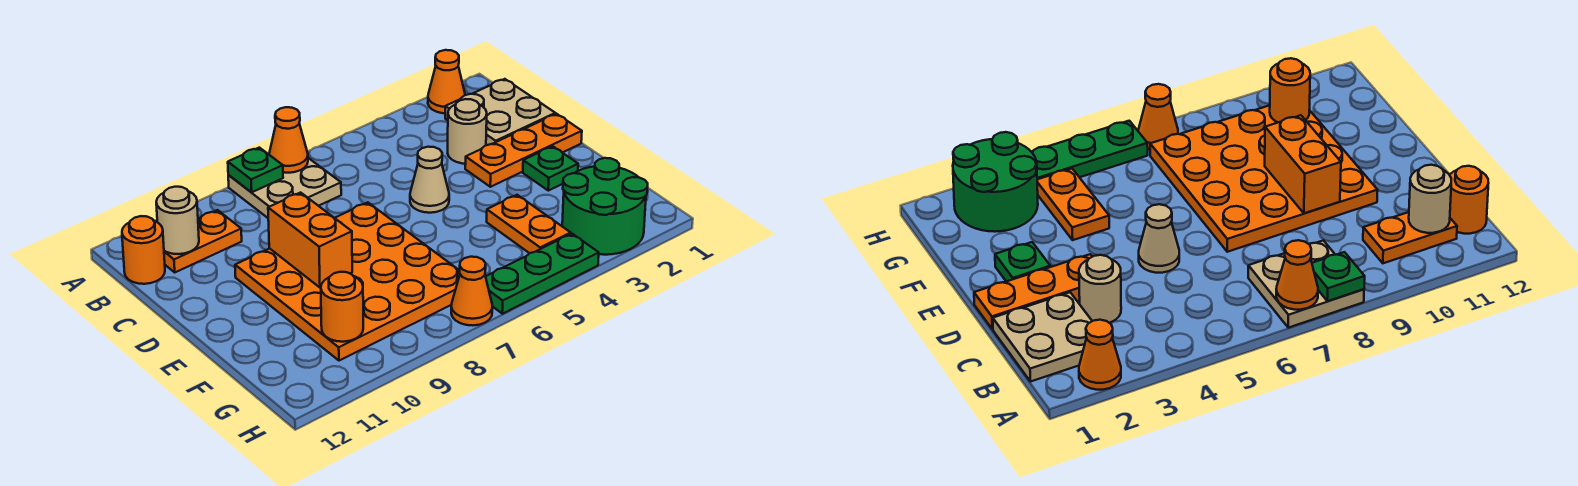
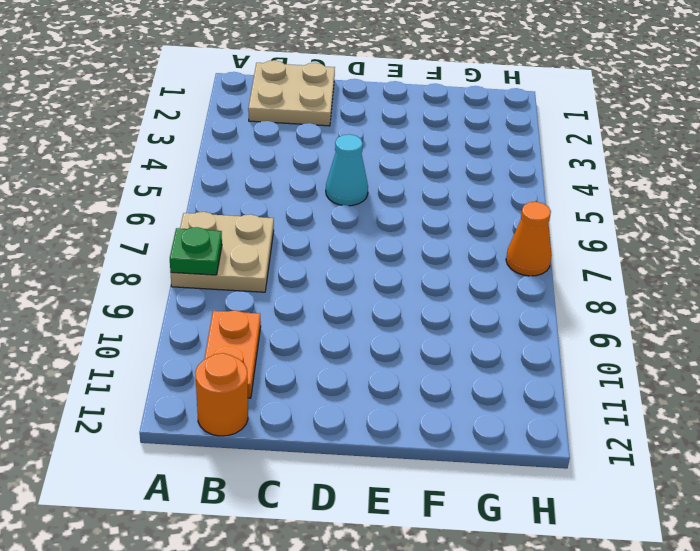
cyan 1x1 cone [326,134,368,206] -> tan 1x1 cone [410,147,449,213]
none -> orange 1x1 cone [428,50,465,113]
none -> tan 1x1 round brick [448,99,487,164]
none -> orange 1x3 plate [465,114,582,187]

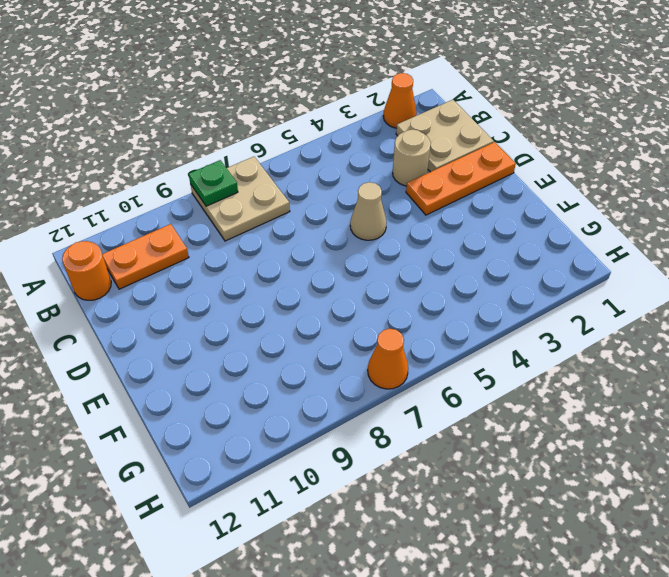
none -> orange 4x4 plate [235,202,460,361]
none -> green 1x1 plate [523,146,578,191]
none -> orange 1x2 plate [487,195,571,253]

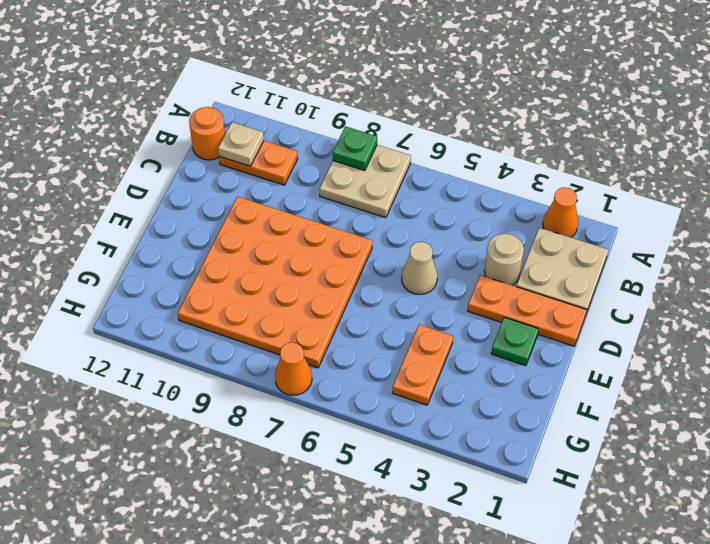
tan 1x1 plate [218,122,264,166] -> tan 1x1 round brick [156,187,199,254]
none -> green 2x2 round brick [562,158,648,255]
none -> green 1x3 plate [486,234,599,314]
none -> orange 1x1 cone [269,107,308,173]

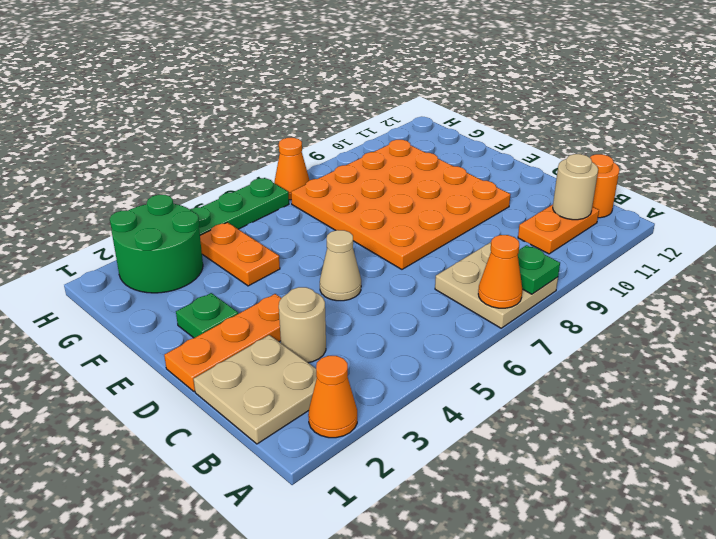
none -> orange 1x2 brick [268,193,352,287]
none -> orange 1x1 round brick [321,272,363,342]

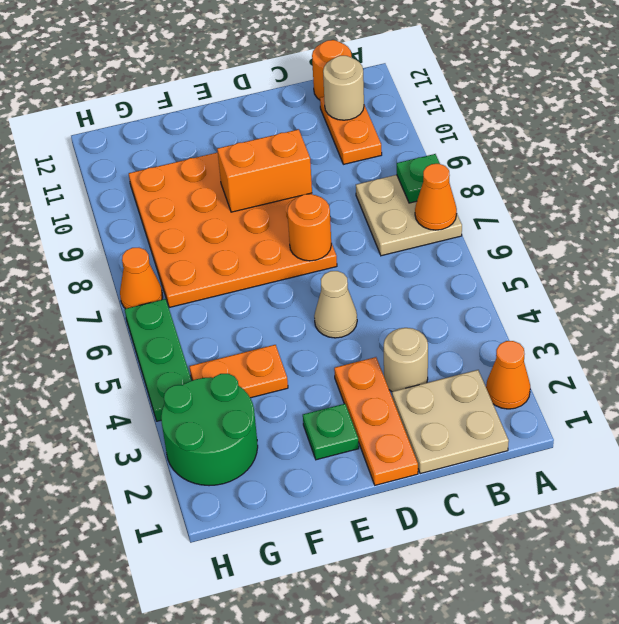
orange 1x1 round brick [287,194,331,261] -> orange 1x1 round brick moved to [321,272,363,342]

